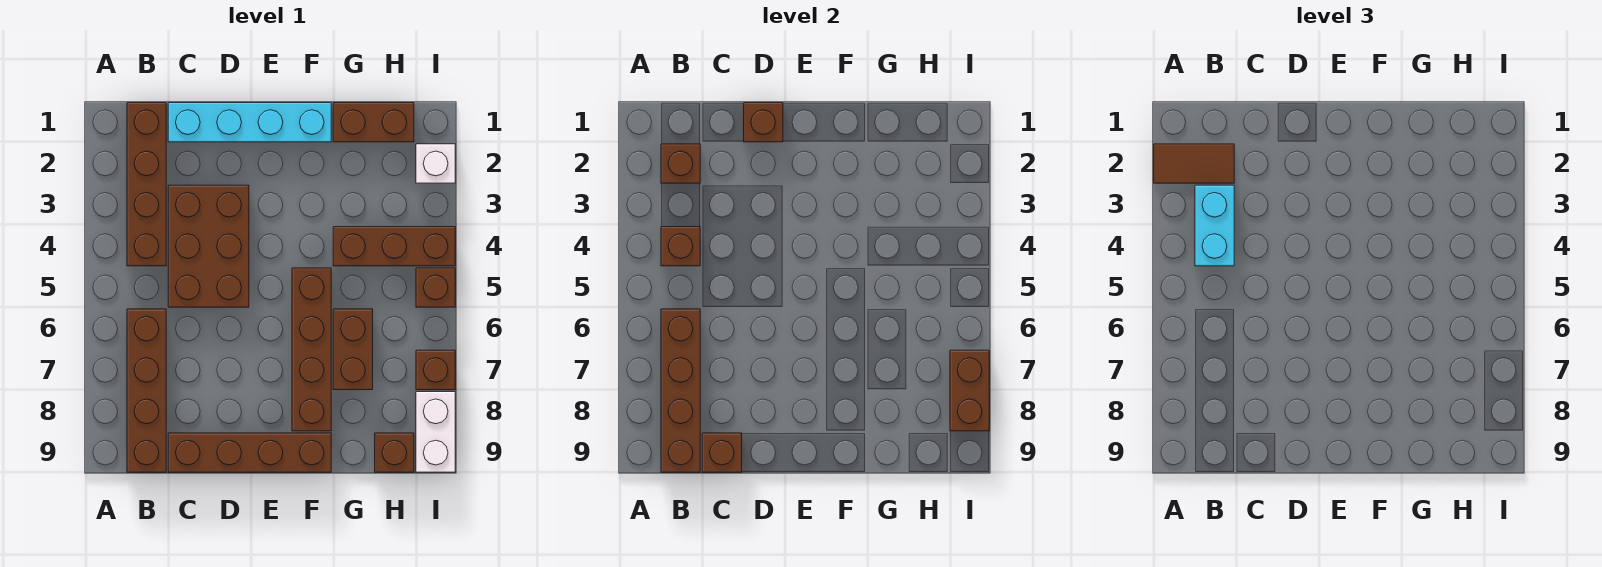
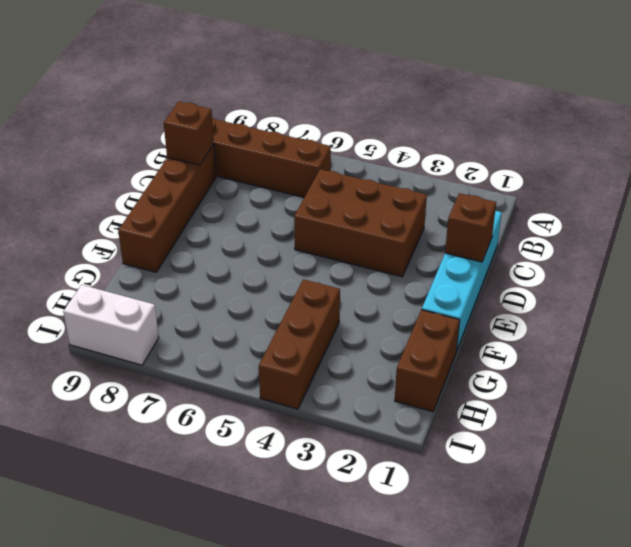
none -> brown 1x4 brick [127,103,166,266]
none -> brown 1x4 brick [292,268,331,431]
none -> brown 1x2 brick [333,309,373,390]

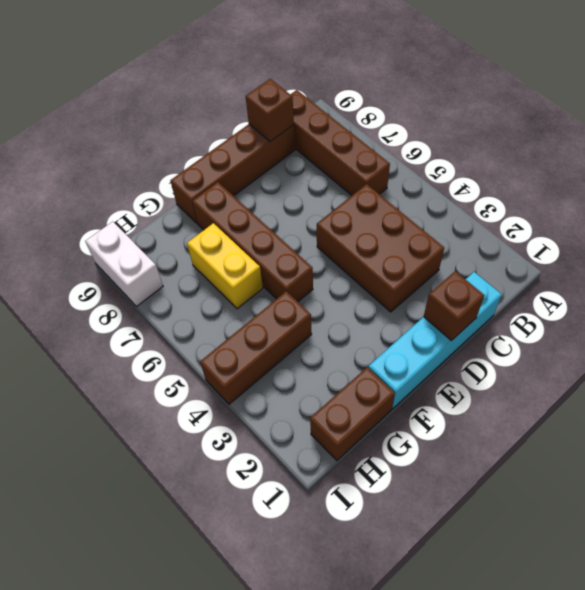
yellow 1x2 brick [187,223,263,309] -> brown 1x2 brick [333,309,373,390]
none -> brown 1x4 brick [127,103,166,266]
none -> brown 1x1 brick [375,433,414,472]
none -> white 1x1 brick [416,144,455,183]

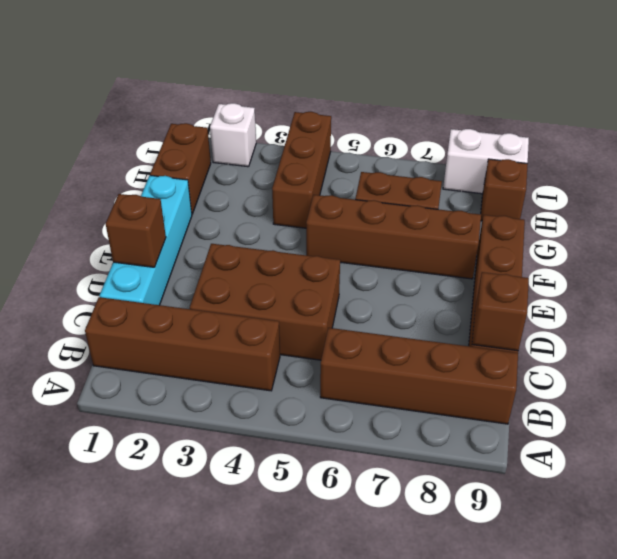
none -> brown 1x1 brick [416,268,455,307]
none -> brown 1x1 brick [416,350,455,390]
none -> brown 1x1 brick [661,144,700,183]

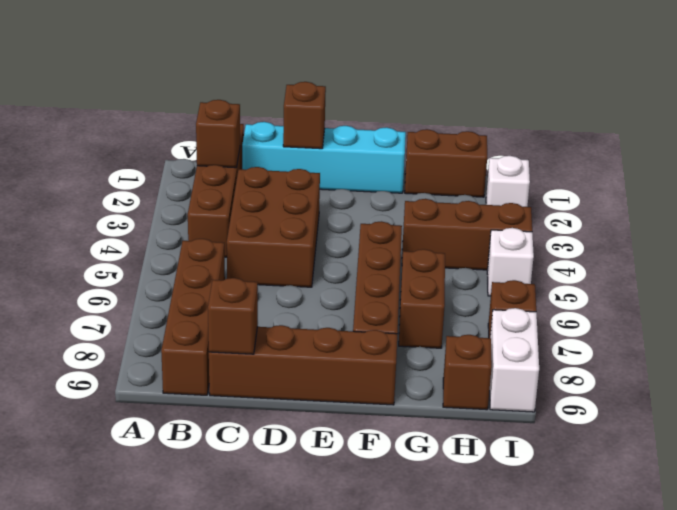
white 1x1 brick [487,228,534,296] -> brown 1x1 brick [416,268,455,307]
none -> brown 1x1 brick [661,227,700,266]
none -> brown 1x4 brick [661,309,700,472]
none -> brown 1x2 brick [950,350,989,431]

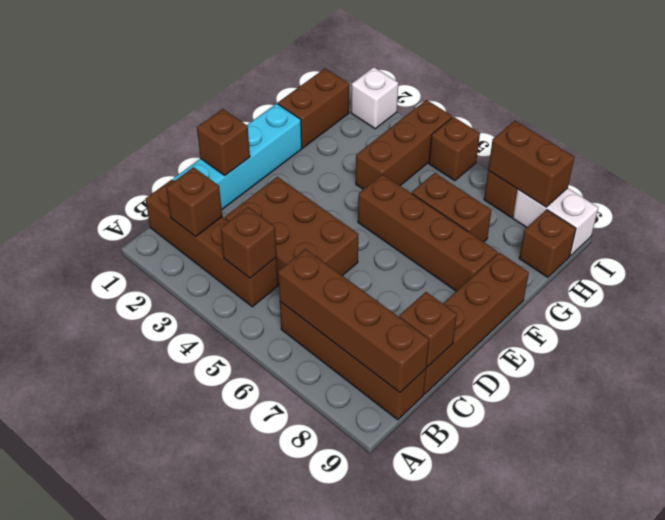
none -> brown 1x2 tile [1154,144,1234,183]
none -> cyan 1x2 brick [1195,185,1234,266]

